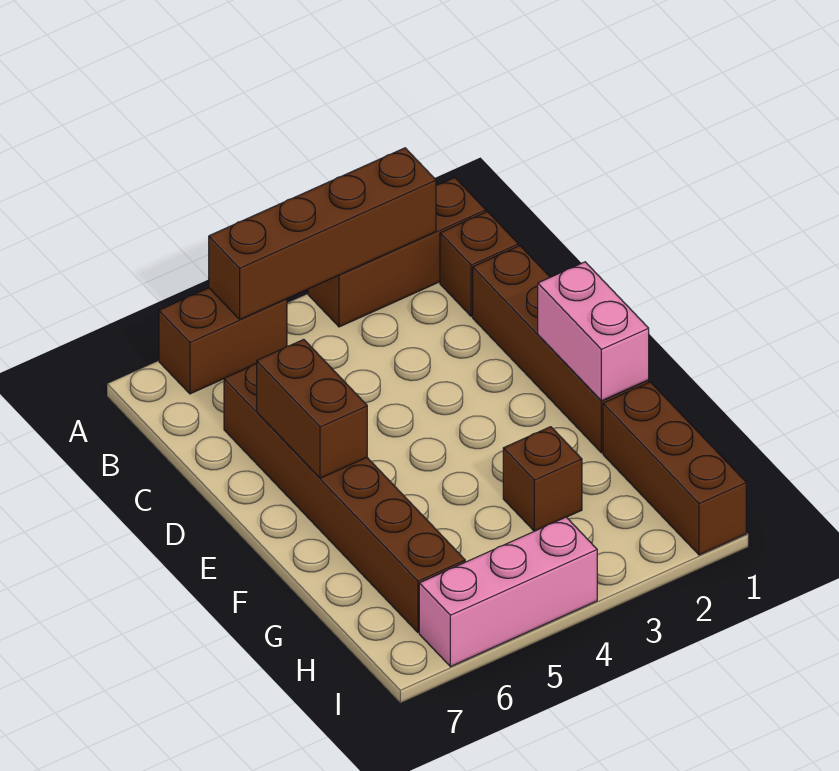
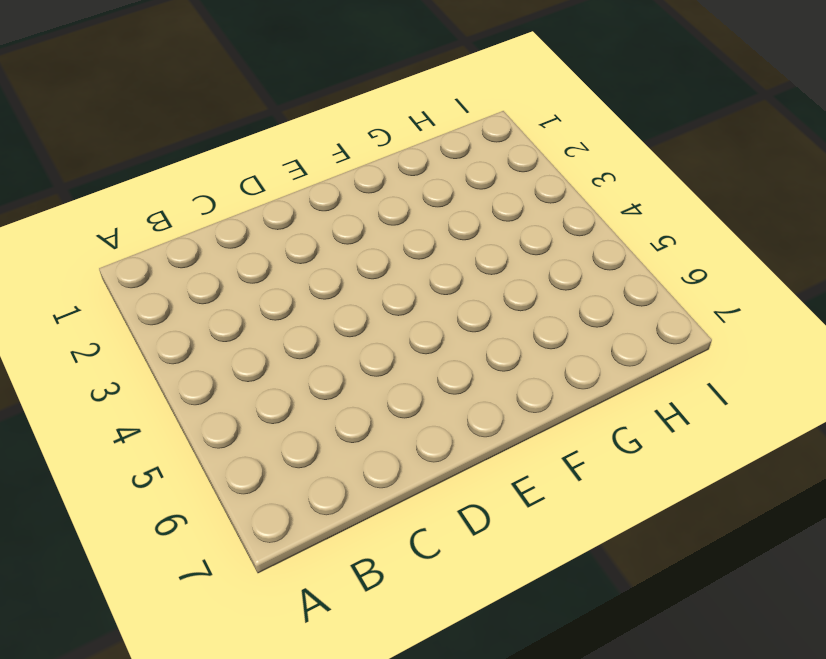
none -> brown 1x3 brick [308,178,486,327]
none -> brown 1x2 brick [159,288,287,394]

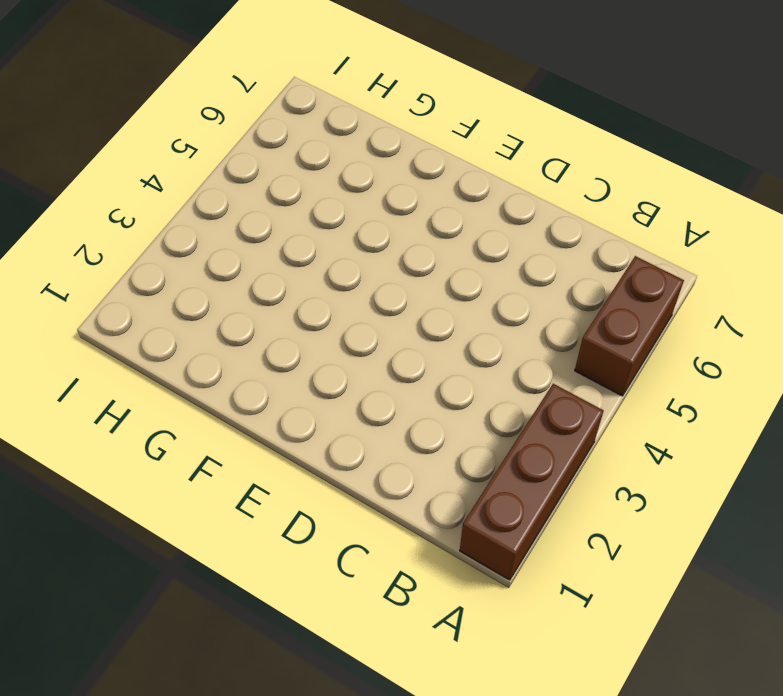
none -> brown 1x1 brick [440,212,518,316]
none -> brown 1x4 brick [473,246,649,453]

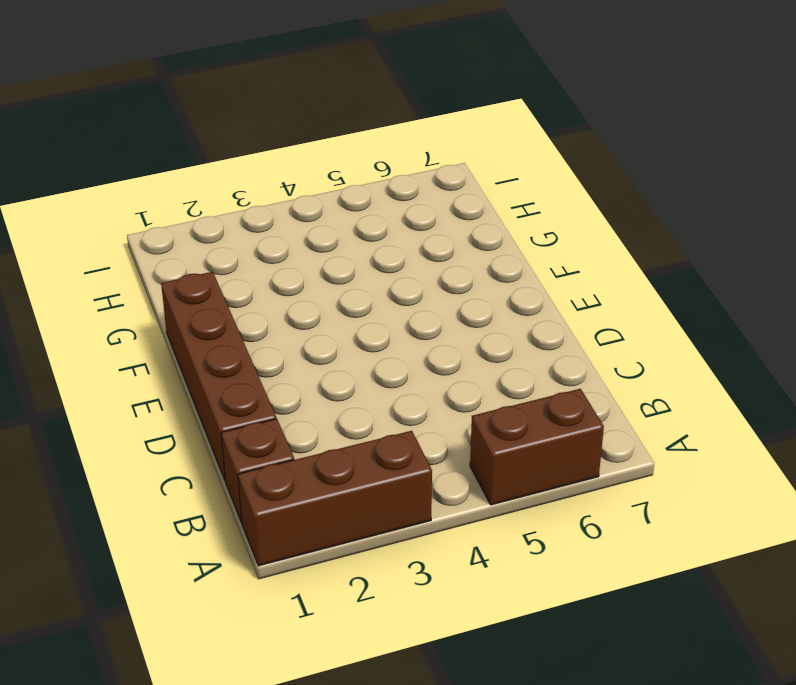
none -> brown 1x6 brick [224,364,465,632]
none -> brown 1x3 brick [603,382,746,555]

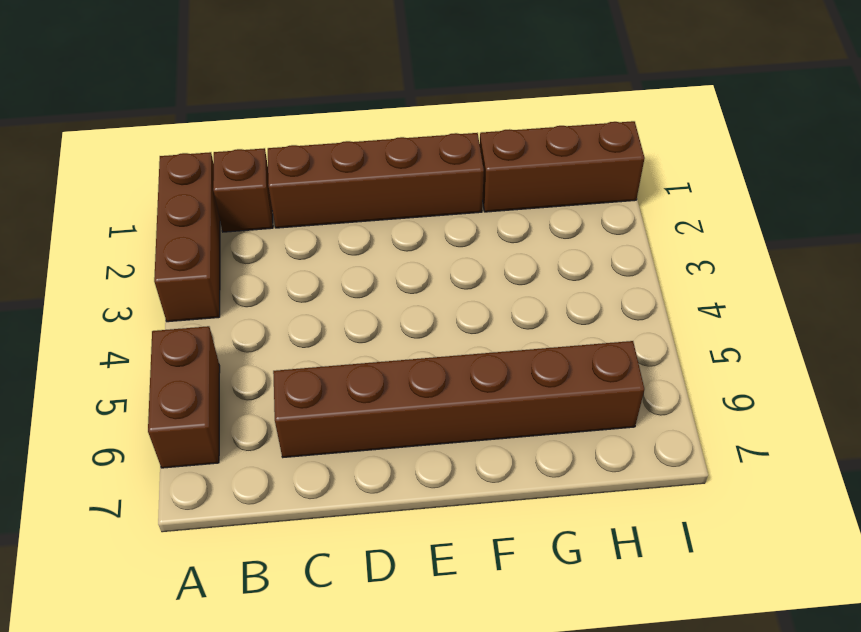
none -> brown 1x1 brick [503,427,582,531]
none -> pink 1x3 brick [419,517,597,667]

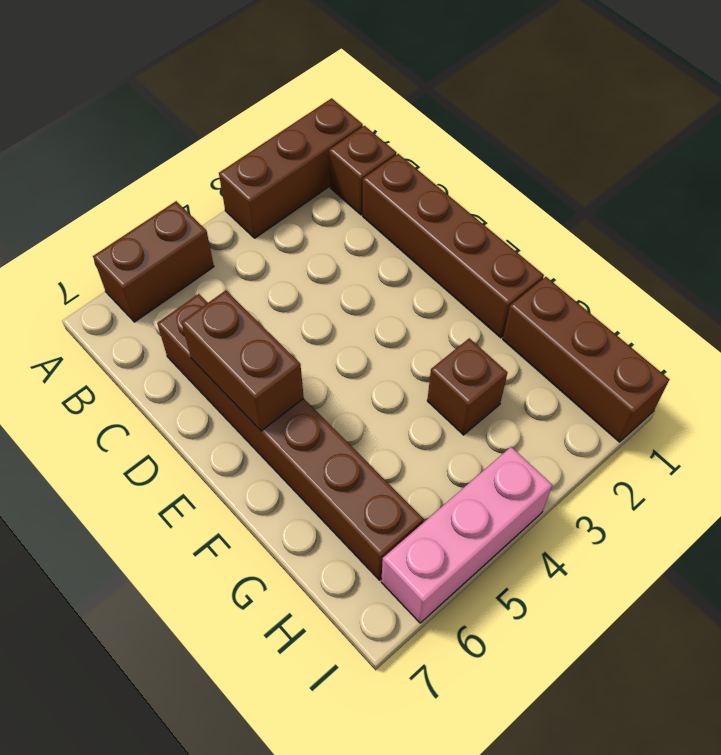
none -> brown 1x4 brick [209,148,436,319]
none -> pink 1x2 brick [538,262,649,401]

